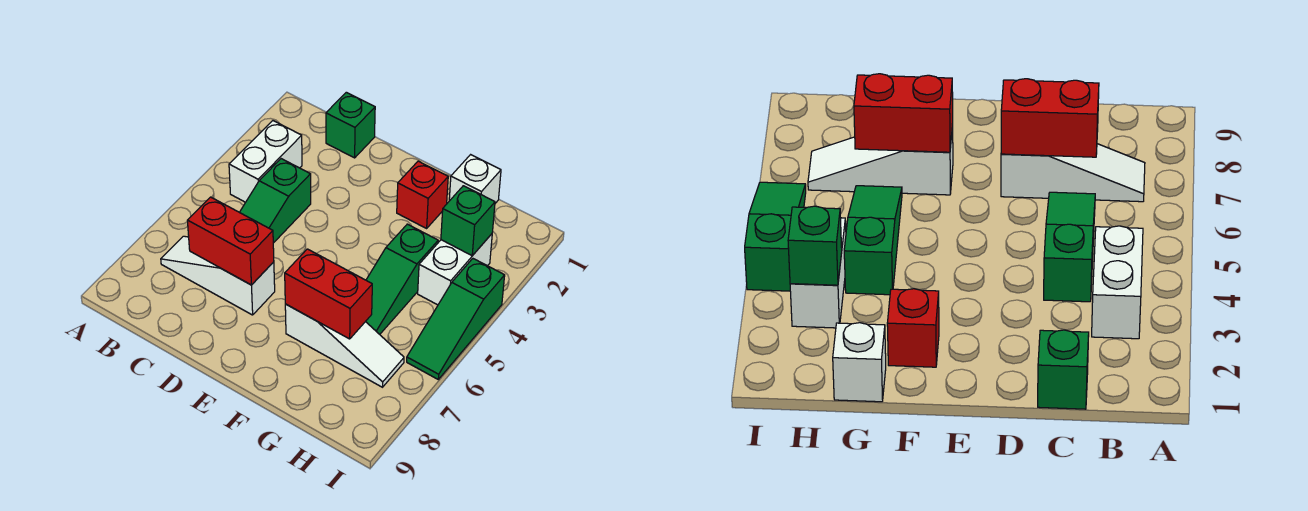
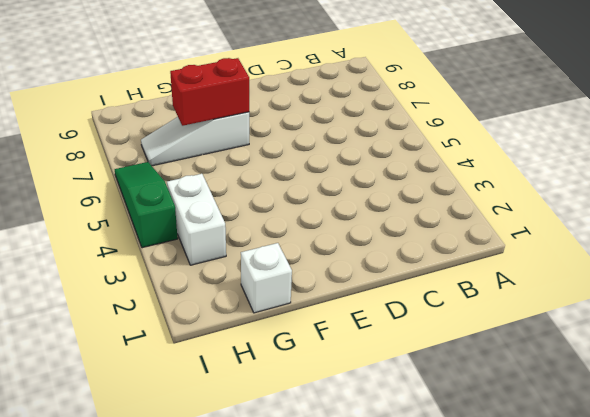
none -> white 1x2 brick [229,121,302,202]
none -> white 1x3 slope [161,236,275,315]
none -> green 1x1 brick [326,92,375,158]

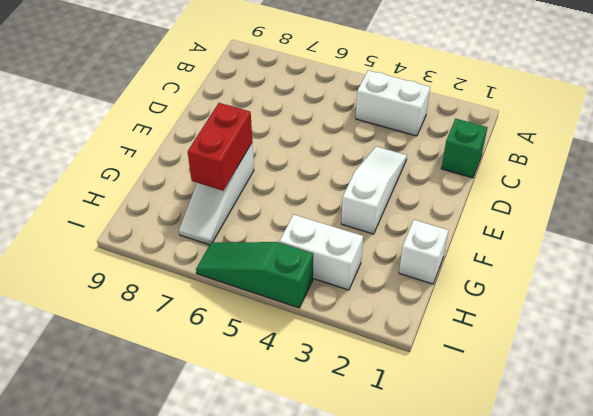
white 1x3 slope [341,146,407,234] -> white 1x3 slope moved to [161,236,275,315]
none -> green 1x3 slope [240,159,311,243]
none -> red 1x1 brick [397,161,448,228]
none -> green 1x3 slope [366,224,438,334]

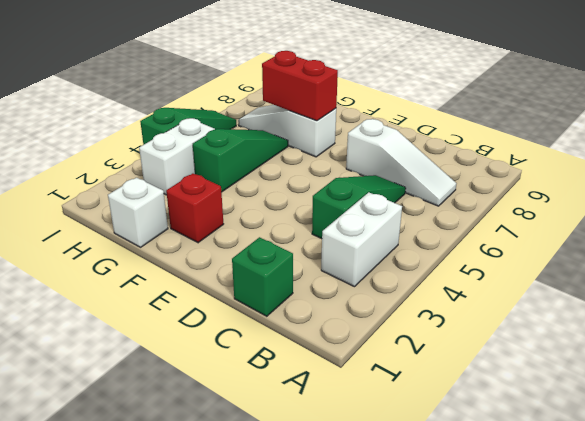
none -> red 1x2 brick [187,197,274,285]
none -> green 1x1 brick [441,186,495,256]

